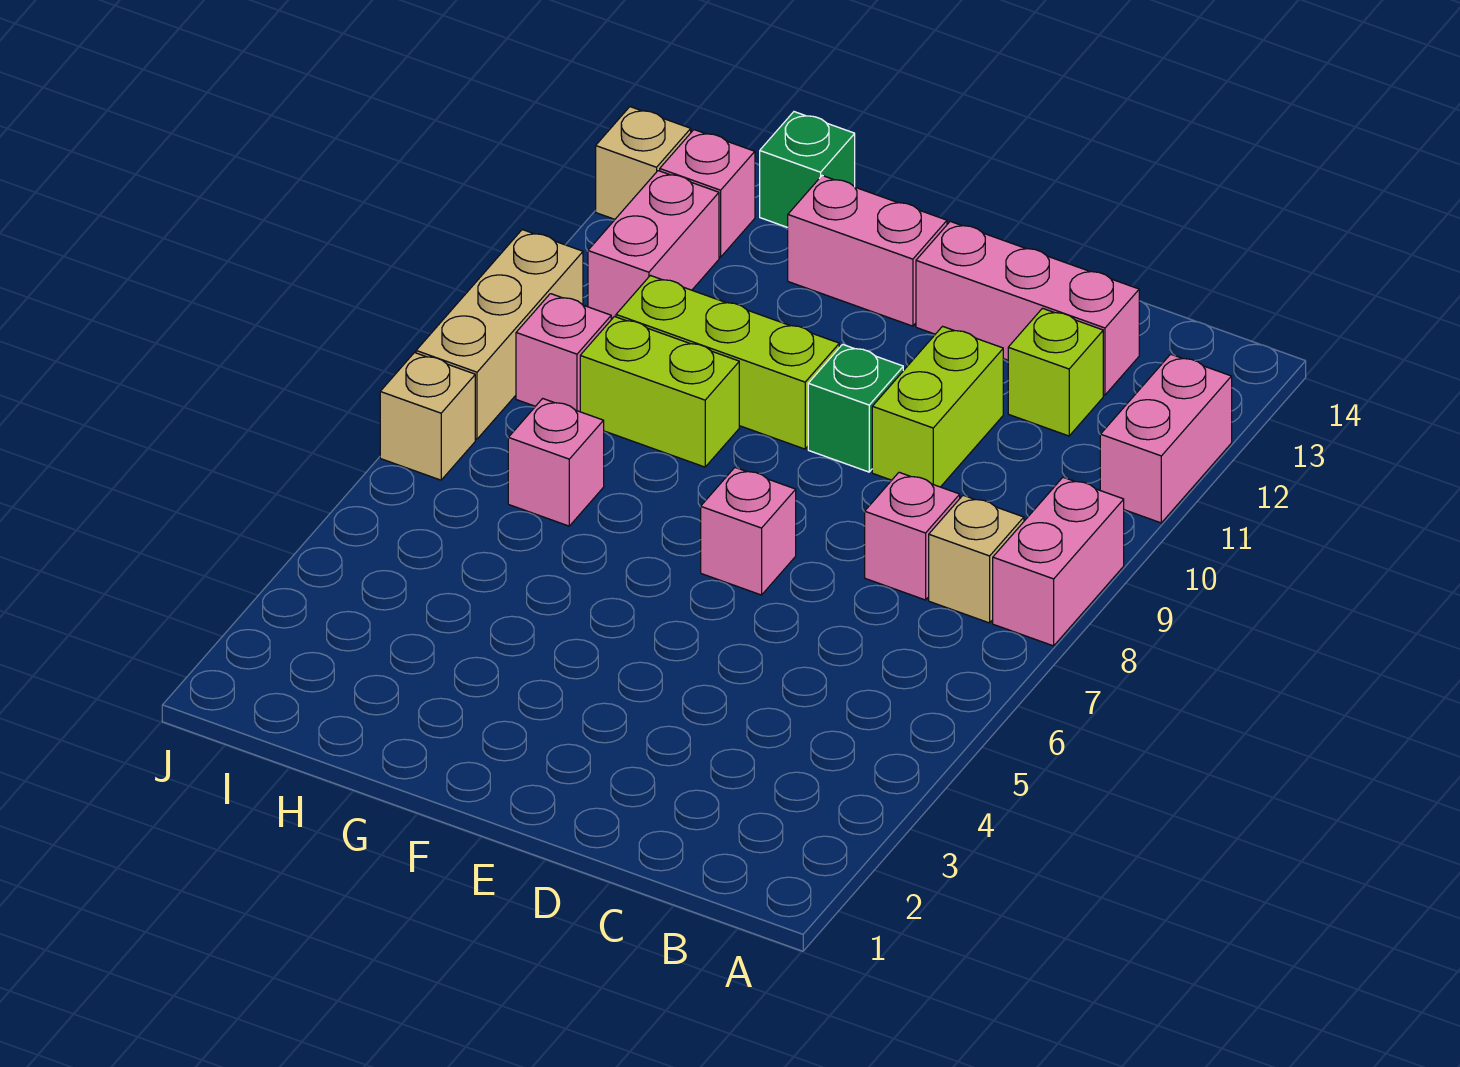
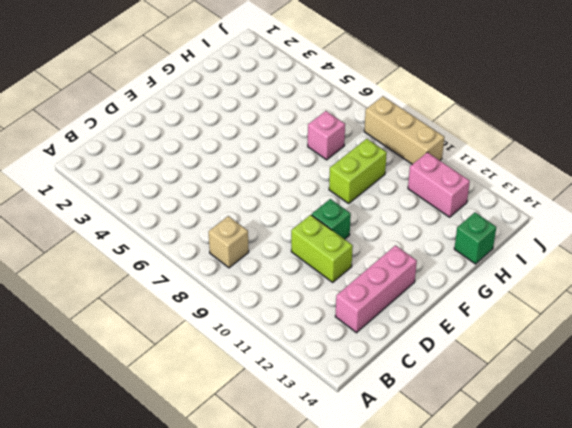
none -> pink 1x2 brick [993,477,1124,646]
none -> pink 1x2 brick [1100,354,1232,523]
none -> pink 1x1 brick [865,472,960,600]

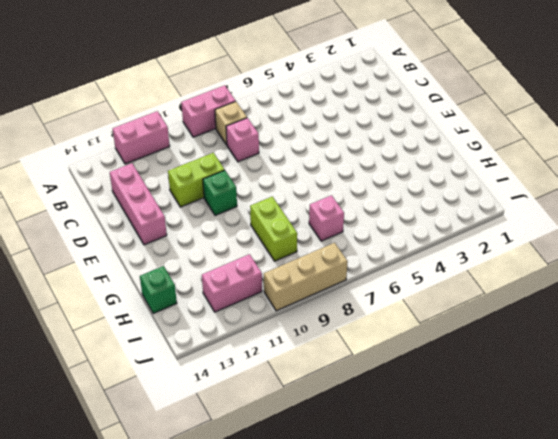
none -> lime 1x1 brick [1008,308,1103,436]
none -> pink 1x1 brick [701,468,796,595]
none -> lime 1x3 brick [616,275,839,449]

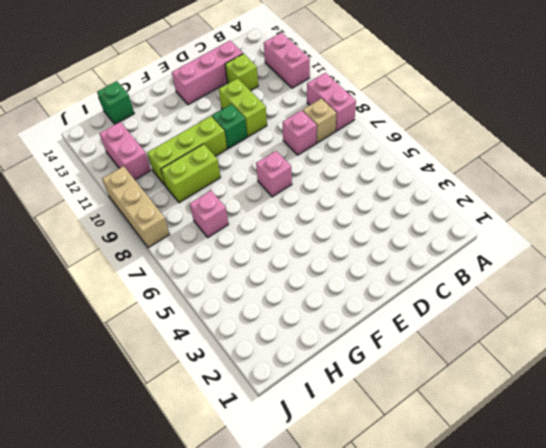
none -> pink 1x2 brick [788,176,947,326]
none -> pink 1x1 brick [516,294,611,412]
none -> pink 1x1 brick [660,130,755,257]

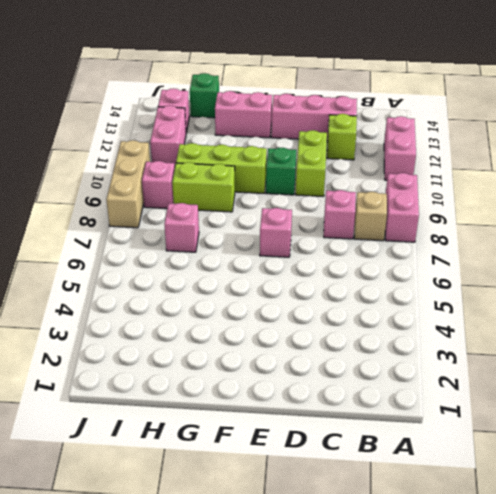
none -> tan 1x1 brick [380,353,475,480]
none -> tan 1x1 brick [596,107,691,219]

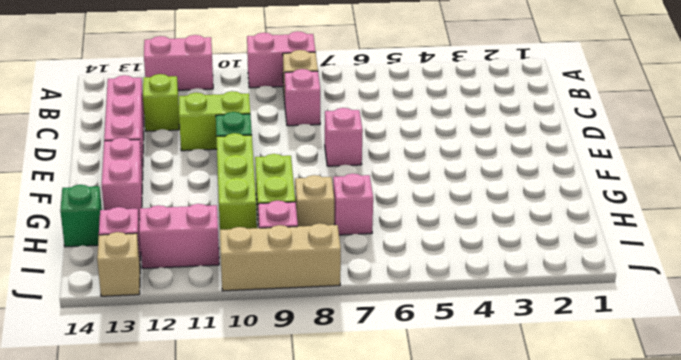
tan 1x1 brick [295,175,334,226] -> tan 1x1 brick moved to [380,353,475,480]

